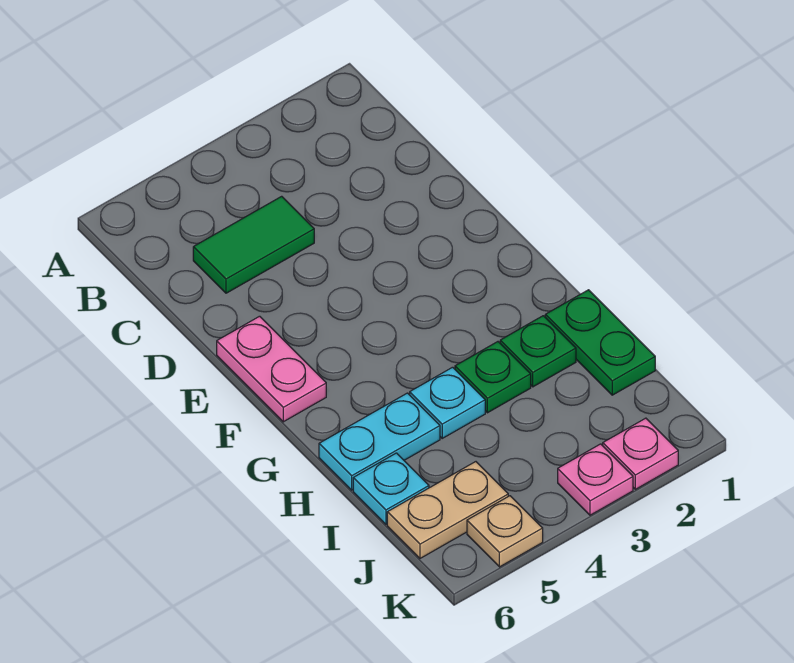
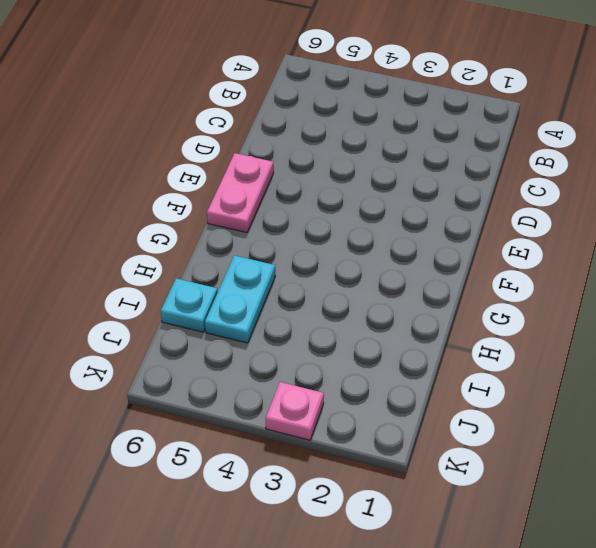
cyan 1x2 plate [205,256,275,343] -> cyan 1x2 plate turned to [319,393,440,490]
none -> green 1x2 tile [193,196,314,293]
none -> green 1x2 plate [545,290,655,395]
none -> green 1x1 plate [500,316,576,387]

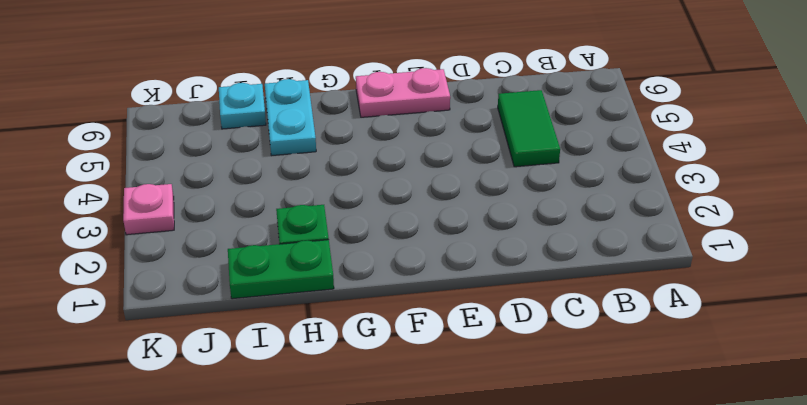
none -> green 1x1 plate [455,342,531,413]
none -> cyan 1x1 plate [410,367,485,438]
none -> tan 1x2 plate [387,462,508,558]

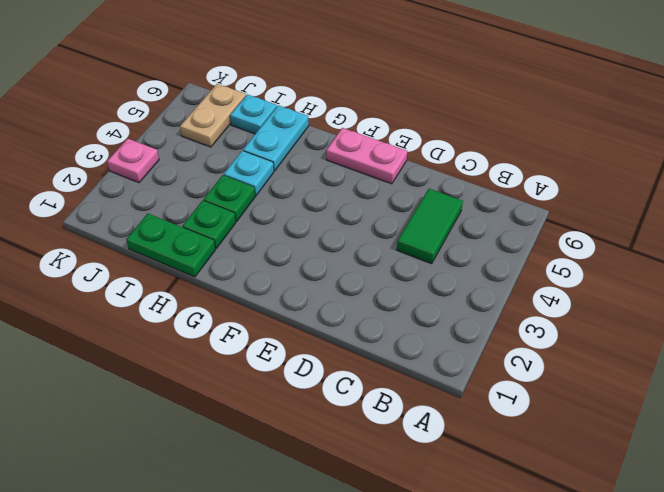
none -> pink 1x1 plate [603,418,678,489]
none -> tan 1x1 plate [467,496,543,567]

